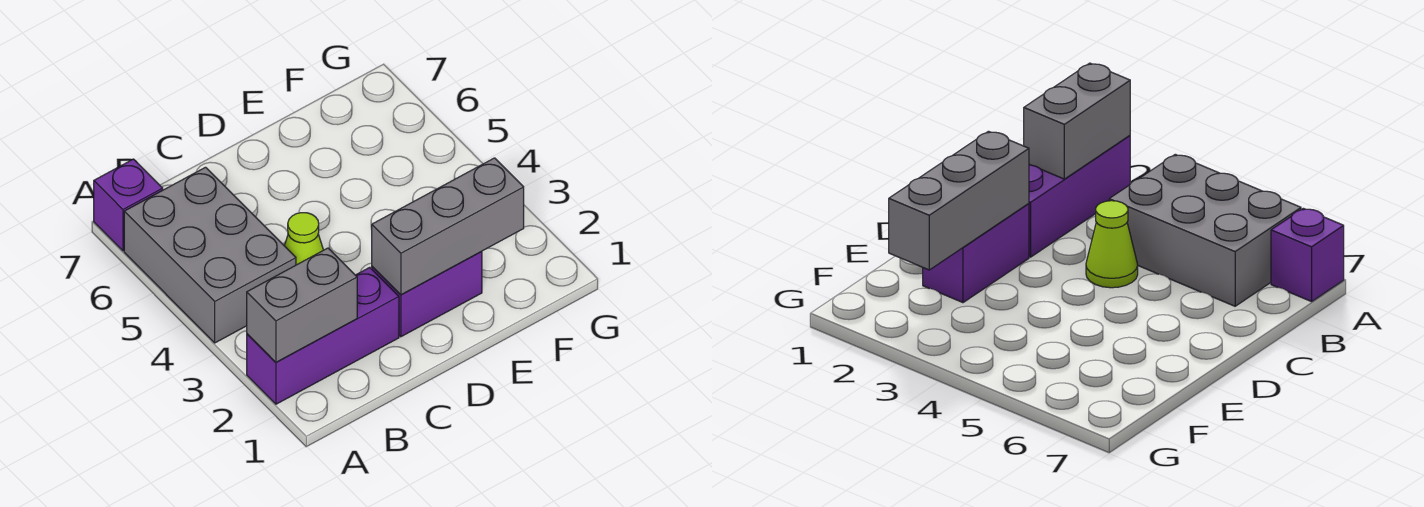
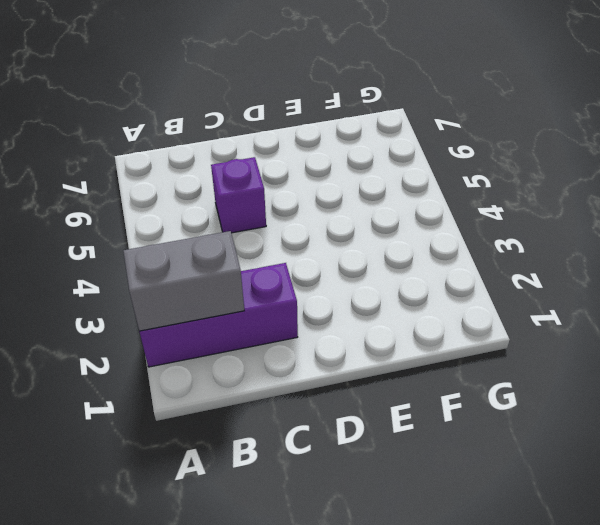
purple 1x1 brick [211,157,266,233] -> purple 1x1 brick moved to [94,159,163,251]
none -> grey 2x3 brick [124,167,296,343]
none -> lime 1x1 cone [285,213,323,265]

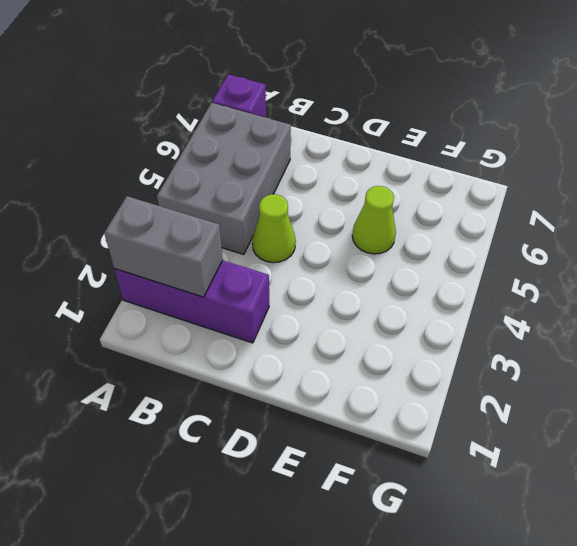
lime 1x1 cone [352,186,396,254] -> none
none -> purple 1x2 brick [372,252,482,337]
none -> grey 1x3 brick [372,158,524,295]

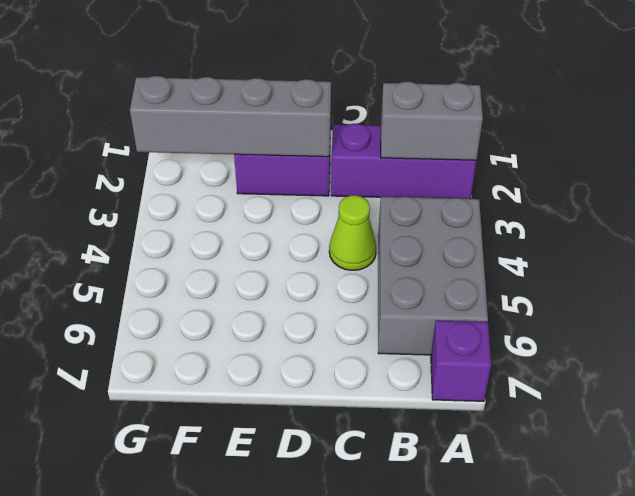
grey 1x4 brick [130,76,331,157] -> grey 1x3 brick [372,158,524,295]

